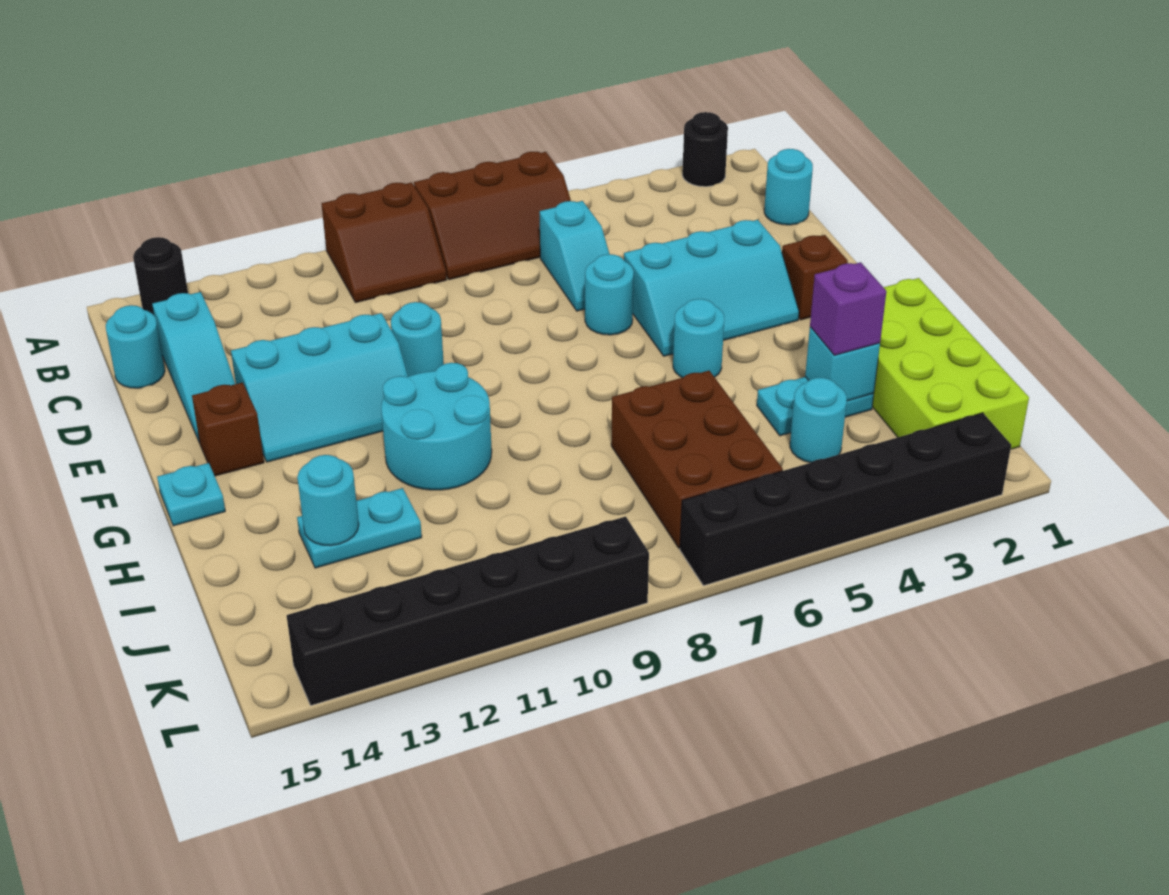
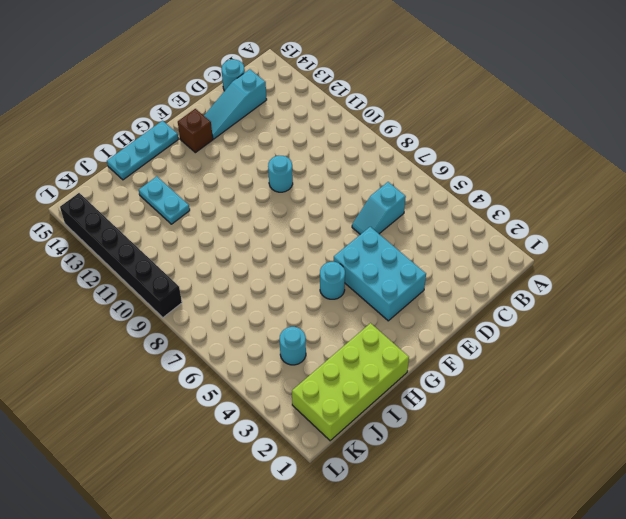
cyan 2x3 brick [334,227,426,321] -> cyan 2x3 slope [624,220,799,356]
cyan 1x3 plate [107,121,178,180] -> cyan 1x1 plate [157,463,225,526]
none -> black 1x1 round brick [682,112,728,187]
none -> brown 2x3 slope [414,152,571,280]
none -> brown 2x2 slope [321,182,446,303]

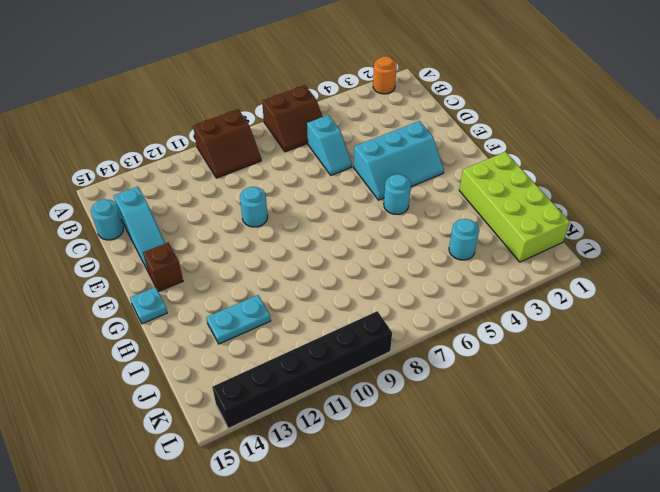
orange 1x1 round brick [373,56,397,94] -> black 1x1 round brick [682,112,728,187]
brown 2x2 slope [262,85,322,152] -> brown 2x3 slope [414,152,571,280]
none -> black 1x1 round brick [133,237,188,315]
none -> cyan 1x1 round brick [764,149,813,225]
none -> cyan 1x1 round brick [585,254,634,335]

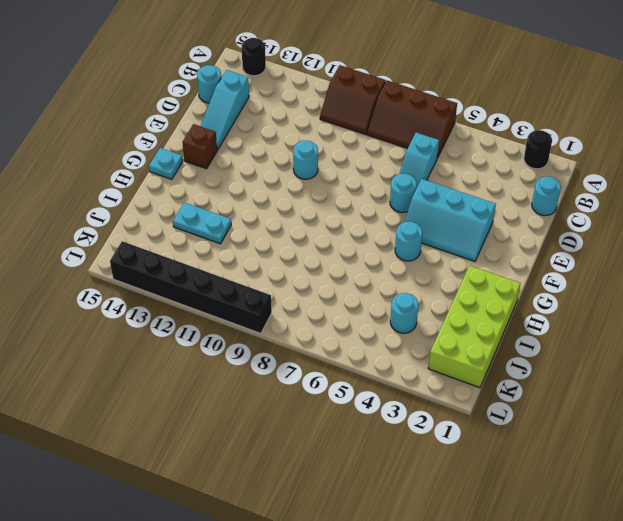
none -> cyan 2x3 slope [231,313,408,462]
none -> brown 1x1 brick [782,235,848,320]
none -> cyan 2x2 round brick [381,363,492,490]

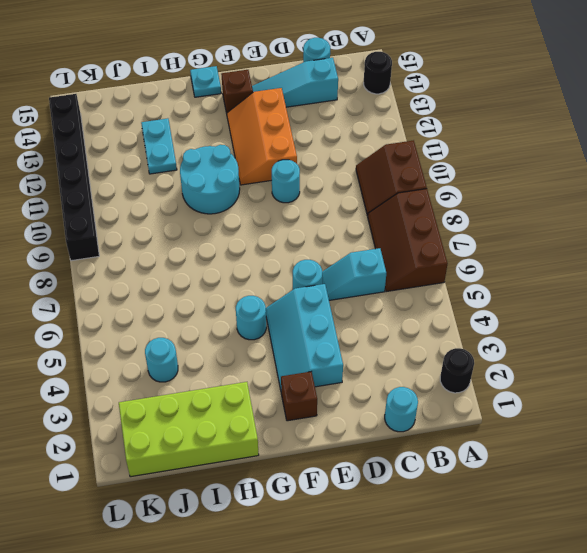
orange 2x3 slope [227,88,297,185] -> cyan 2x3 slope [231,313,408,462]
none -> cyan 1x2 plate [757,377,874,436]
none -> brown 2x3 brick [611,371,783,548]
none -> black 1x6 brick [680,413,1011,586]

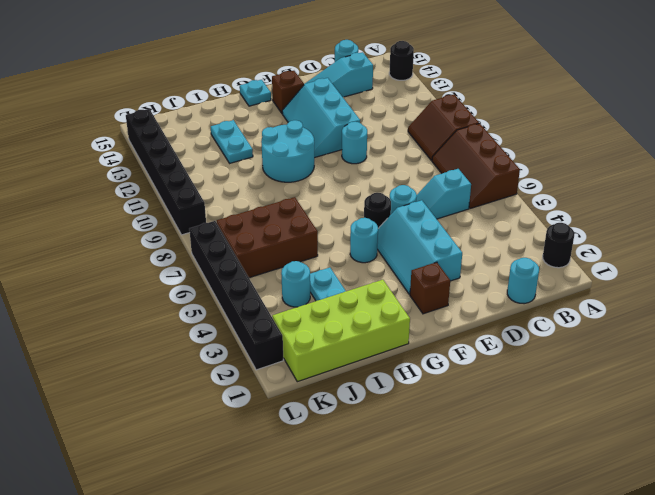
black 1x1 round brick [364,193,391,228] -> none
none -> cyan 1x1 brick [805,327,880,401]
none -> cyan 1x1 round brick [297,455,359,546]
none -> purple 1x1 brick [810,262,886,355]

